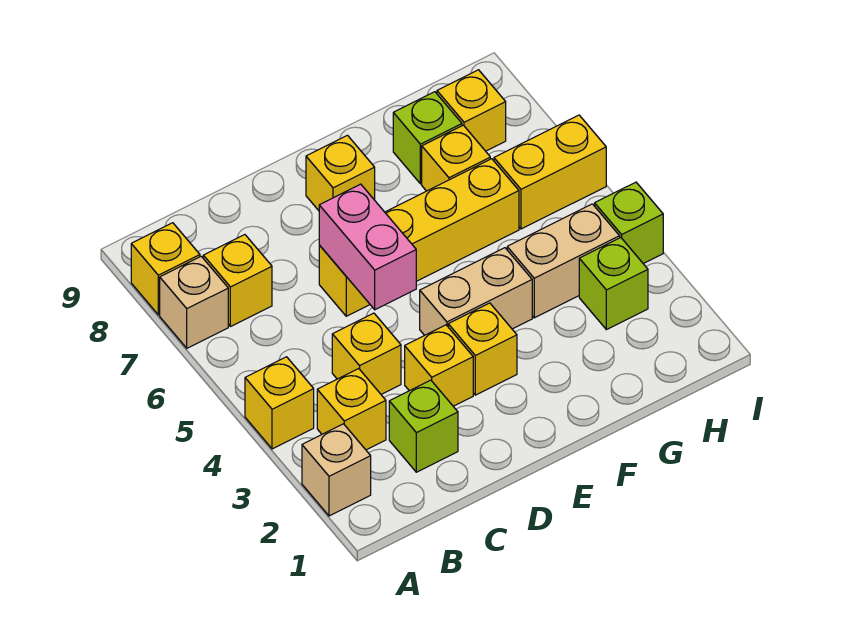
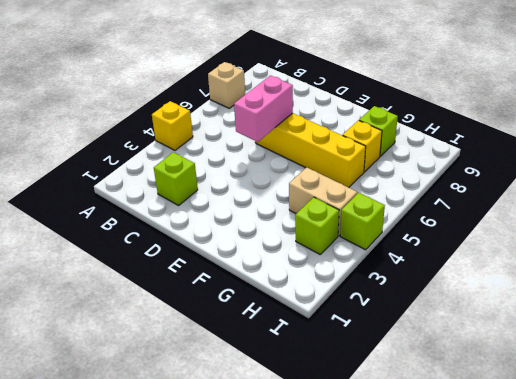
none -> tan 1x1 brick [302,424,371,516]
none -> yellow 1x1 brick [131,223,200,315]
none -> yellow 1x1 brick [317,369,386,450]

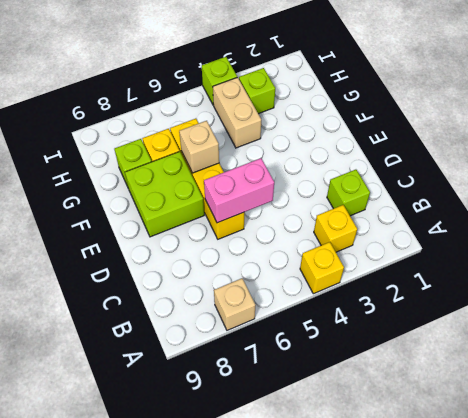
lime 2x2 brick [125,152,204,237] -> yellow 1x1 brick [306,135,375,211]
tan 1x1 brick [179,121,219,173] -> tan 1x1 brick moved to [302,424,371,516]
none -> yellow 1x1 brick [131,223,200,315]
none -> yellow 1x1 brick [203,235,272,327]
none -> yellow 1x1 brick [332,313,401,394]

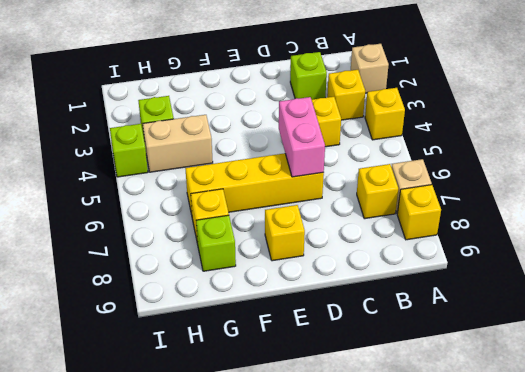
none -> yellow 1x1 brick [405,325,473,406]
none -> yellow 1x1 brick [448,303,517,395]
none -> tan 1x2 brick [420,248,532,335]

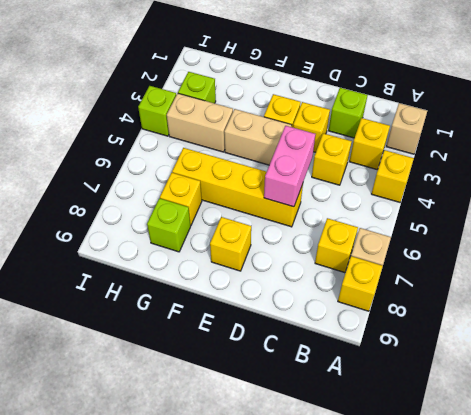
none -> yellow 1x2 brick [494,115,606,229]
none -> yellow 1x1 brick [437,70,506,151]

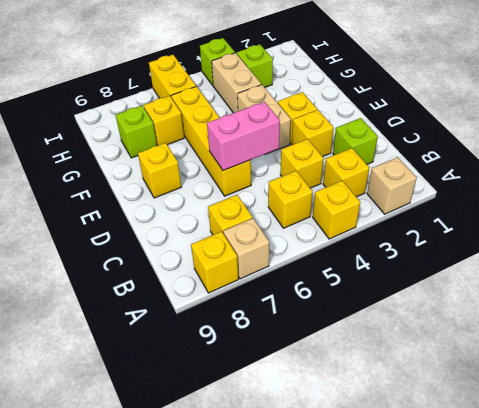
yellow 1x1 brick [268,171,313,228] -> yellow 1x1 brick moved to [437,70,506,151]

